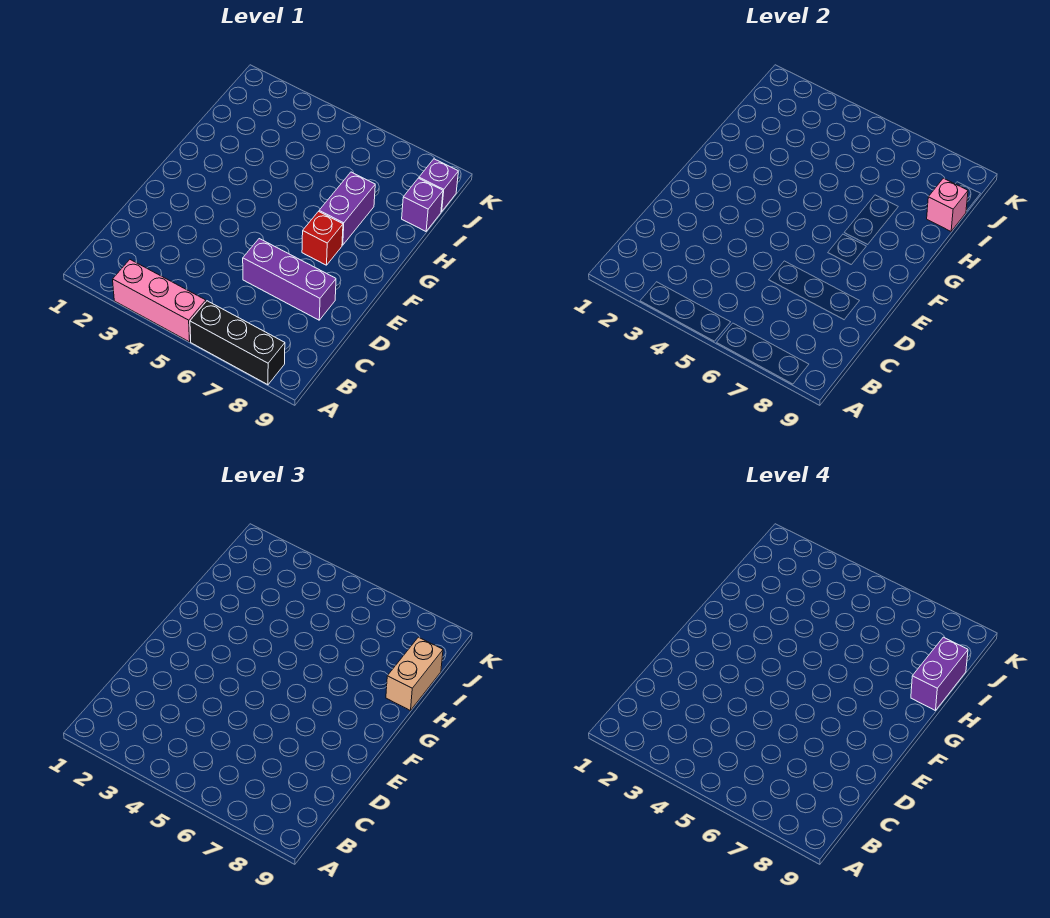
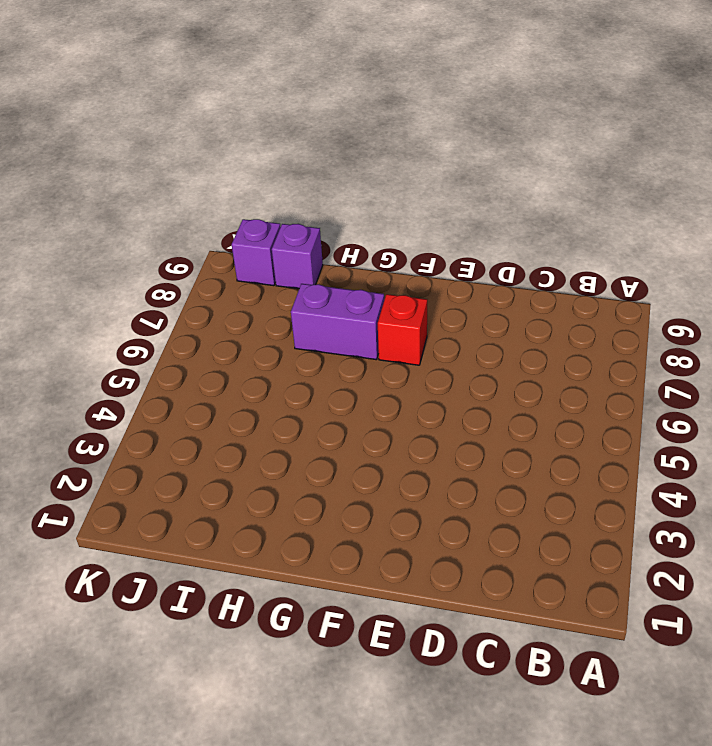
none -> pink 1x3 brick [113,260,206,342]
none -> black 1x3 brick [190,301,285,385]

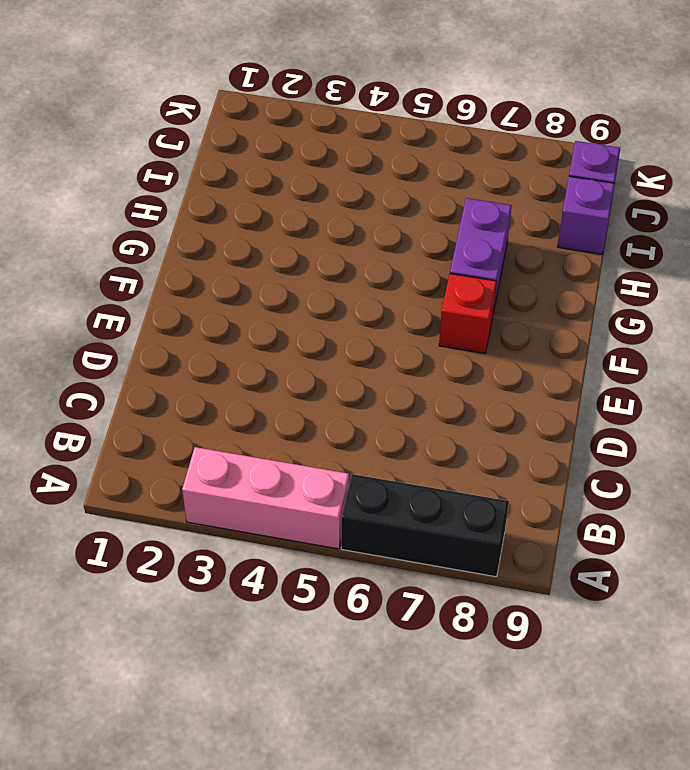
none -> purple 1x3 brick [243,239,336,320]
none -> pink 1x1 brick [927,178,968,231]

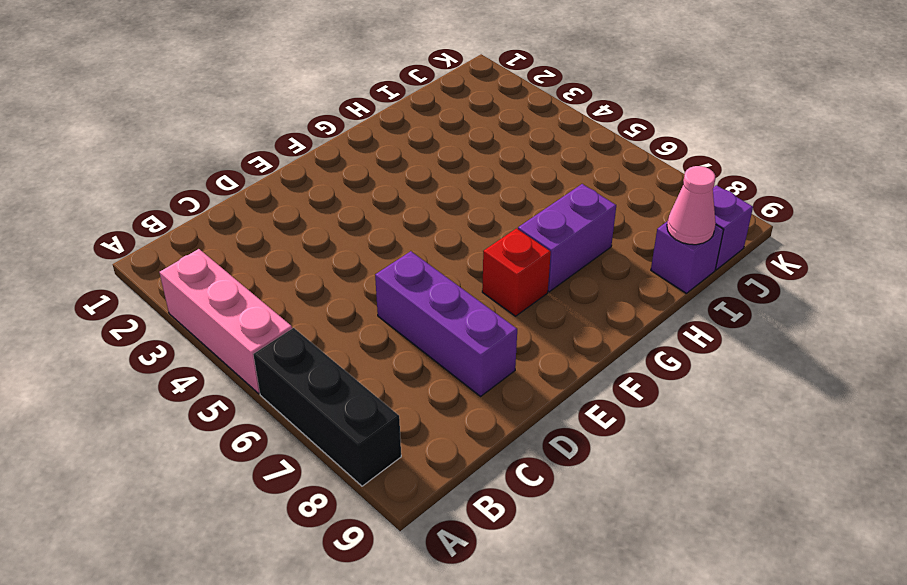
pink 1x1 cone [667,166,716,245] -> pink 1x1 brick [927,178,968,231]
none -> tan 1x2 brick [386,637,443,711]
none -> purple 1x2 brick [911,637,968,711]

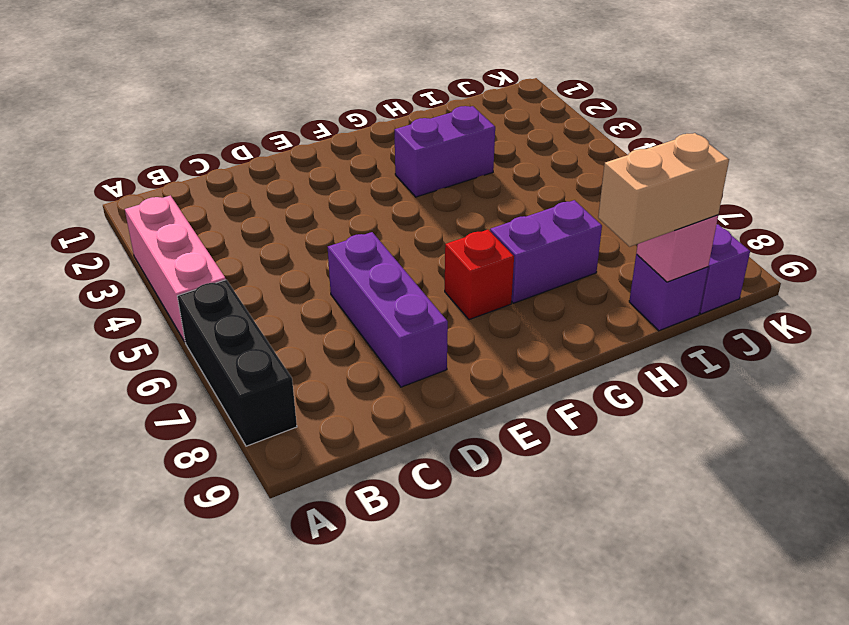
purple 1x2 brick [395,106,495,197] -> purple 1x2 brick moved to [911,637,968,711]

